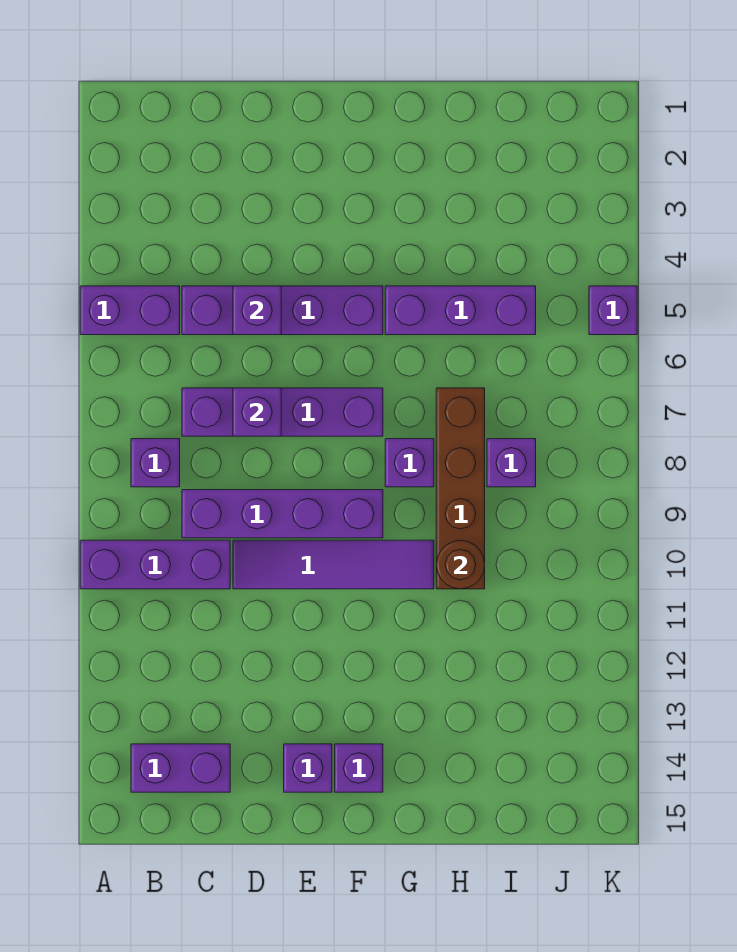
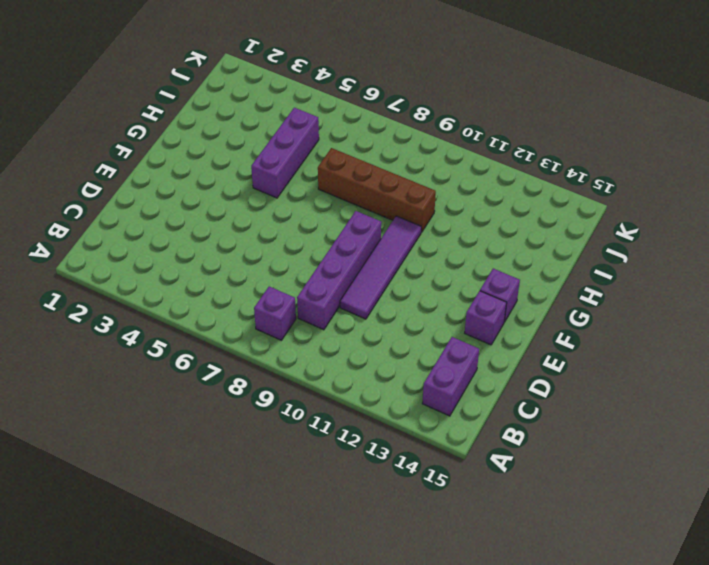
none -> purple 1x2 brick [80,286,180,335]
none -> purple 1x3 brick [80,540,230,589]
none -> purple 1x4 brick [182,286,383,335]

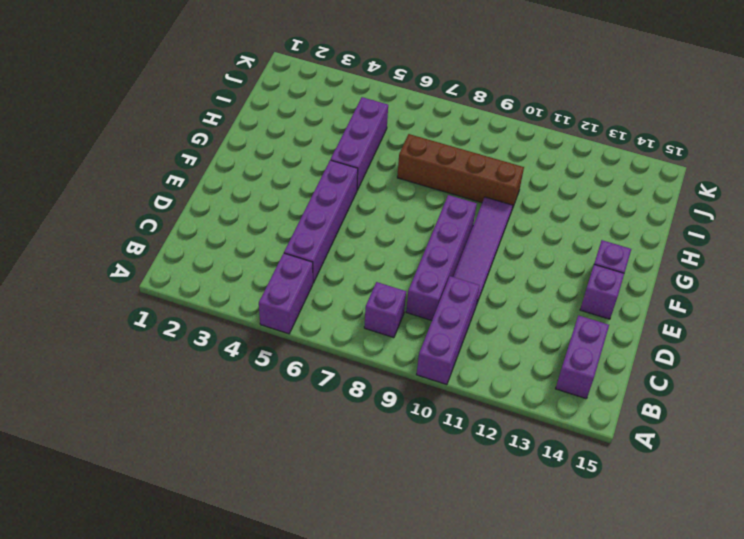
none -> purple 1x4 brick [182,388,383,436]
none -> purple 1x1 brick [385,439,434,487]
none -> purple 1x1 brick [487,439,536,487]

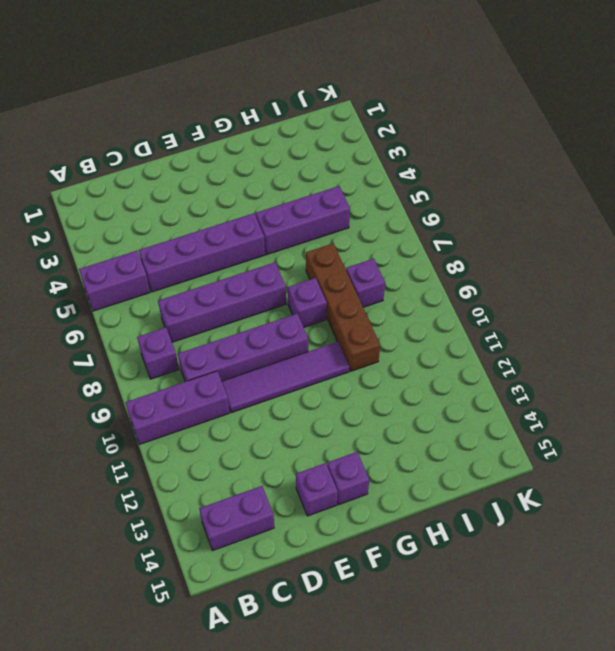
none -> purple 1x1 brick [589,286,637,335]
none -> purple 1x1 brick [233,286,281,335]
none -> purple 1x1 brick [233,388,281,436]

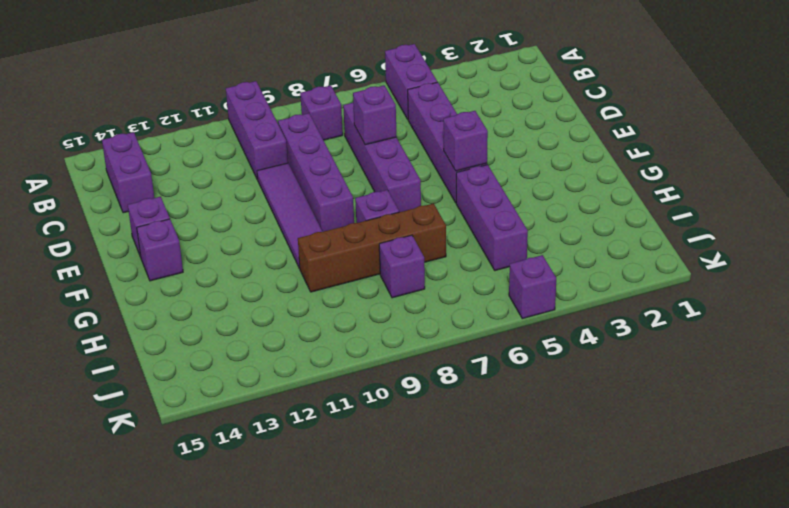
purple 1x1 brick [444,111,488,171] -> purple 1x1 brick moved to [233,286,281,335]
none -> brown 1x1 round brick [436,540,485,589]

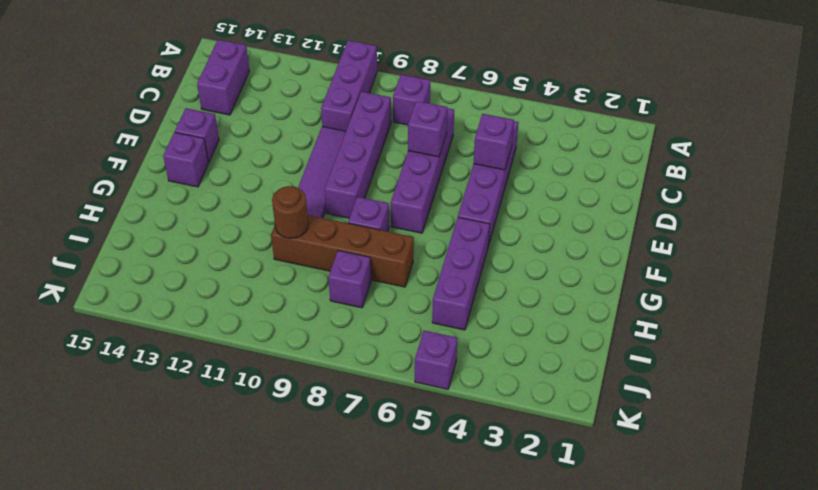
none -> purple 1x2 brick [80,286,180,335]

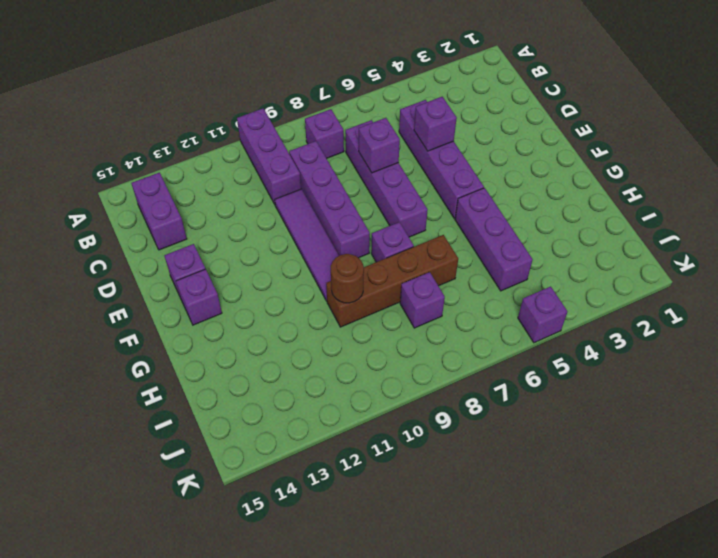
none -> purple 1x2 brick [80,286,180,335]

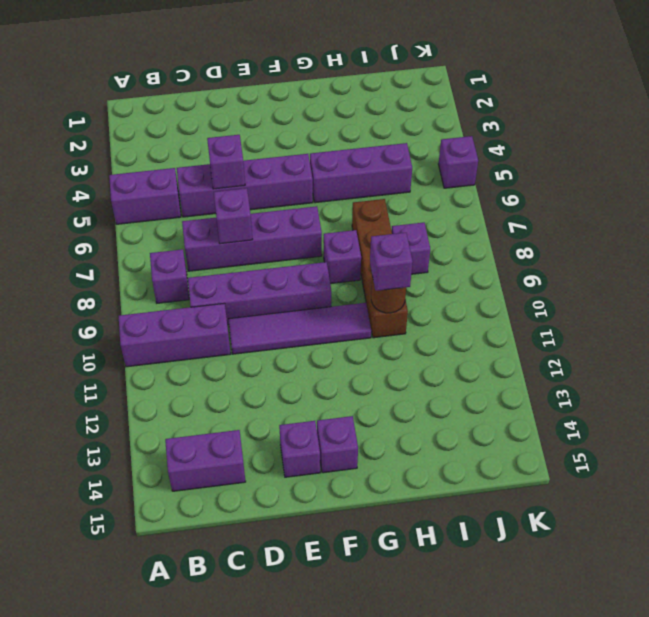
purple 1x1 brick [370,233,413,291] -> none

